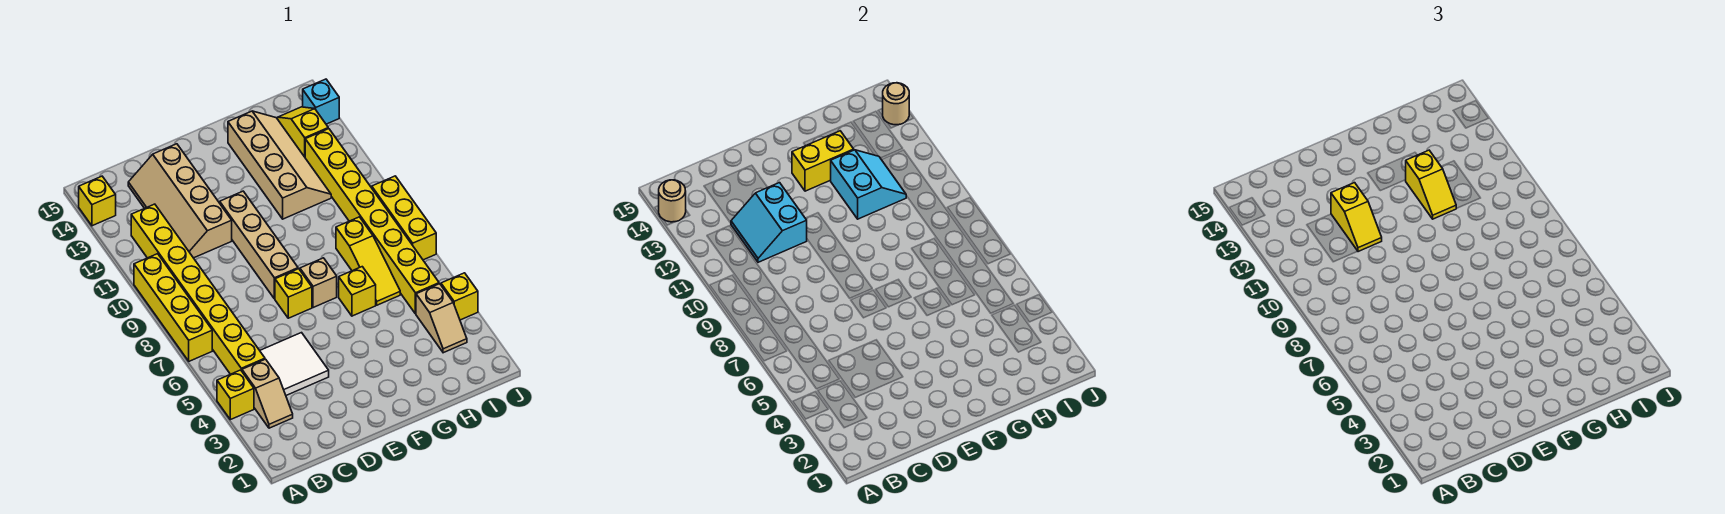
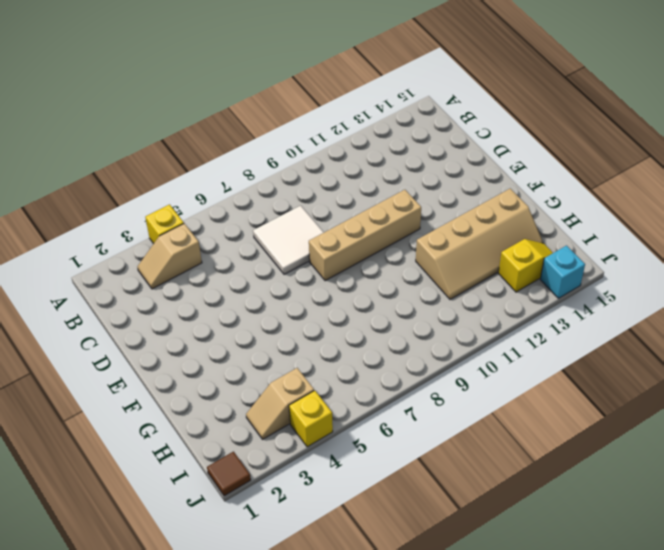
white 2x2 tile [253,206,324,274] -> white 2x2 tile moved to [260,333,329,395]
brown 1x1 tile [207,452,251,496] -> none
none -> yellow 1x4 brick [134,254,212,361]
none -> yellow 1x1 brick [79,176,116,226]
none -> yellow 1x8 brick [131,204,265,374]

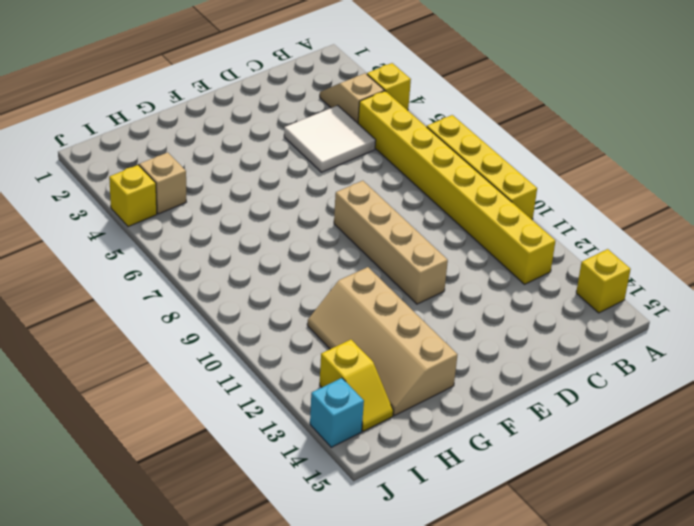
none -> tan 2x4 slope [128,144,232,258]
none -> yellow 1x1 brick [275,269,312,318]
none -> tan 1x1 brick [300,258,337,308]

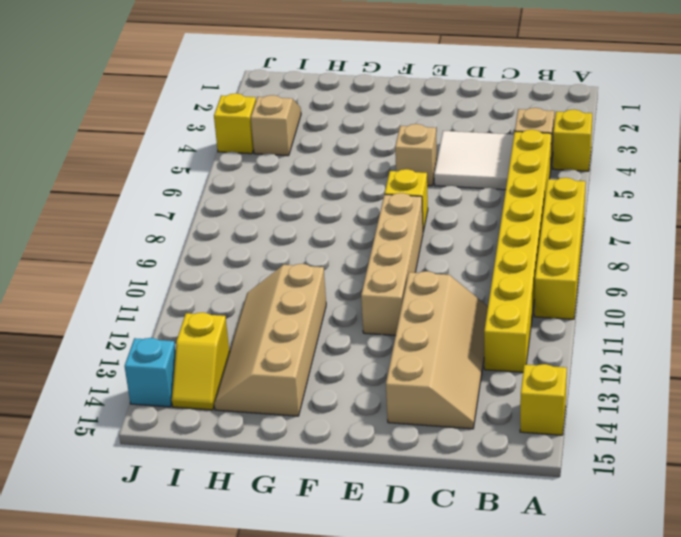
tan 1x1 brick [395,124,437,186] -> tan 1x1 brick moved to [300,258,337,308]
none -> yellow 1x1 brick [339,267,376,316]
none -> yellow 1x3 slope [336,217,400,305]
none -> yellow 1x8 brick [305,129,439,314]

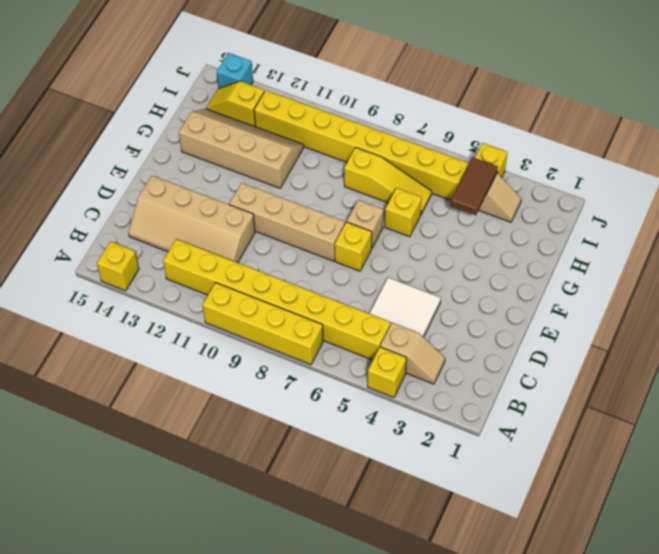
brown 1x2 tile [450,157,498,215] -> none
none -> yellow 1x3 brick [372,176,436,260]
none -> tan 1x1 round brick [659,180,686,222]
none -> cyan 2x2 slope [731,183,807,262]

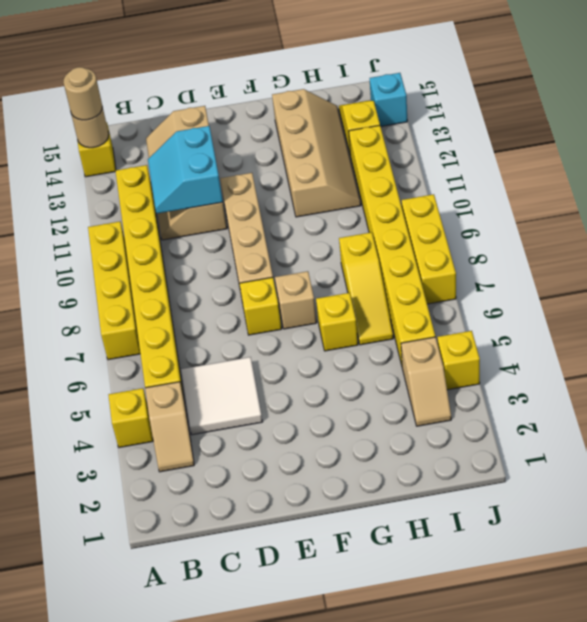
tan 1x1 round brick [63,67,102,120] -> tan 1x1 round brick moved to [883,83,909,125]
none -> yellow 1x2 brick [792,131,854,191]
none -> cyan 2x2 slope [830,150,906,219]
none -> yellow 1x2 slope [1331,183,1382,252]

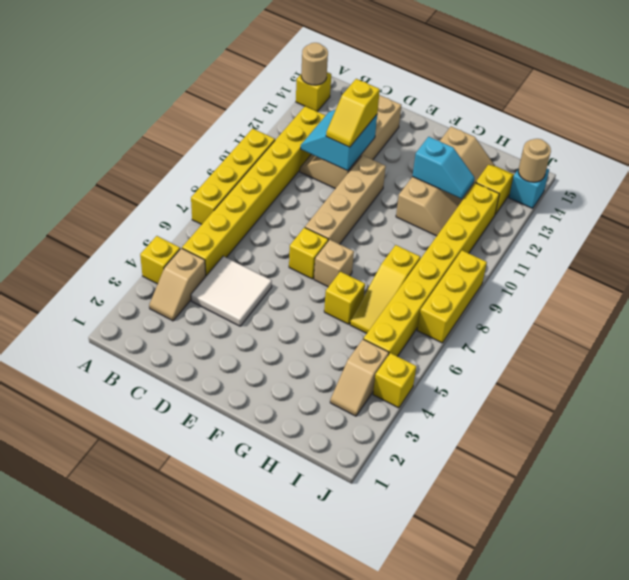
cyan 1x2 slope [412,137,475,199] -> cyan 2x2 slope [830,150,906,219]
none -> yellow 1x2 brick [792,131,854,191]
none -> yellow 1x2 slope [1406,150,1456,219]

